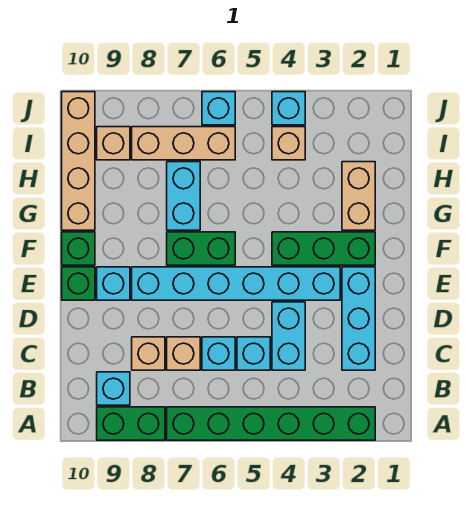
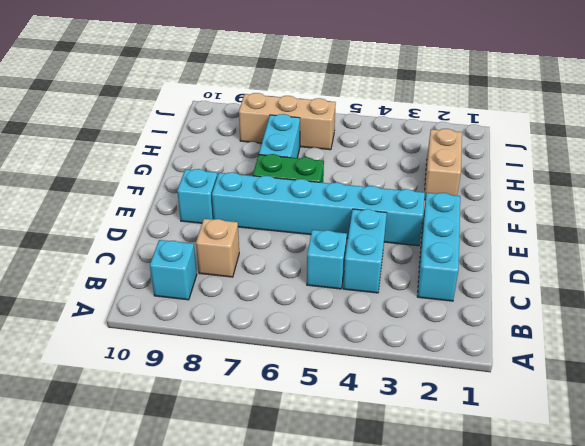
none -> green 1x6 brick [167,407,375,440]
none -> green 1x2 brick [97,407,165,440]
none -> cyan 1x1 brick [202,337,235,370]

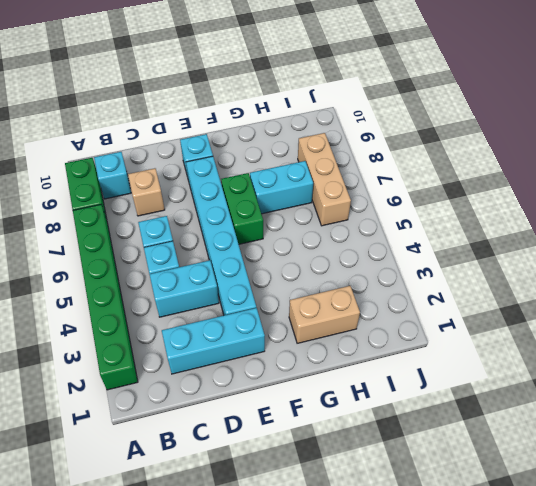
none -> tan 1x1 brick [167,337,200,370]
none -> green 1x1 brick [62,267,95,300]
none -> green 1x3 brick [272,232,375,265]

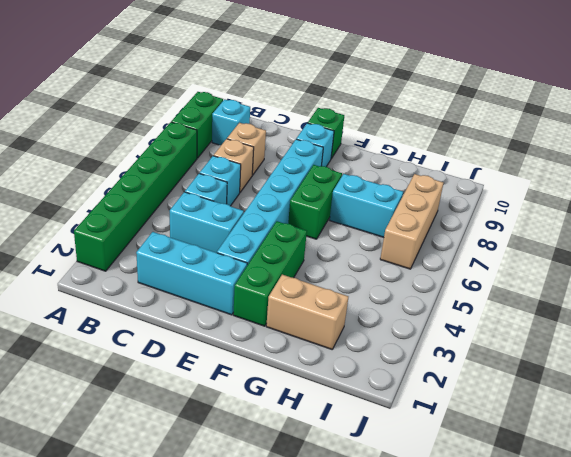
none -> green 1x1 brick [62,232,95,265]
none -> tan 1x4 brick [62,92,95,230]
none -> tan 1x1 brick [272,127,305,160]

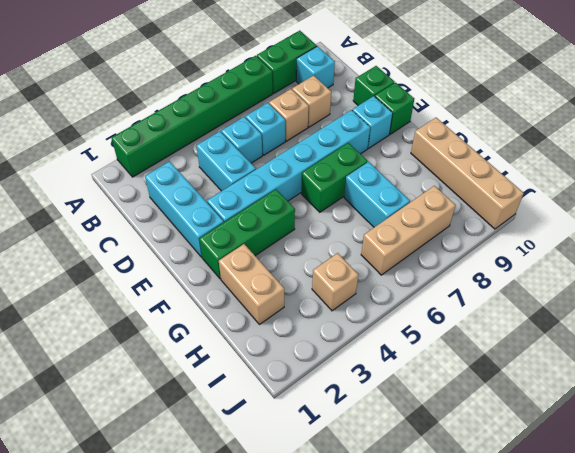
green 1x1 brick [353,66,394,105] -> green 1x1 brick moved to [62,232,95,265]
none -> tan 1x1 brick [97,127,130,160]
none -> cyan 1x1 brick [272,92,305,125]
none -> cyan 1x1 brick [202,92,235,125]

